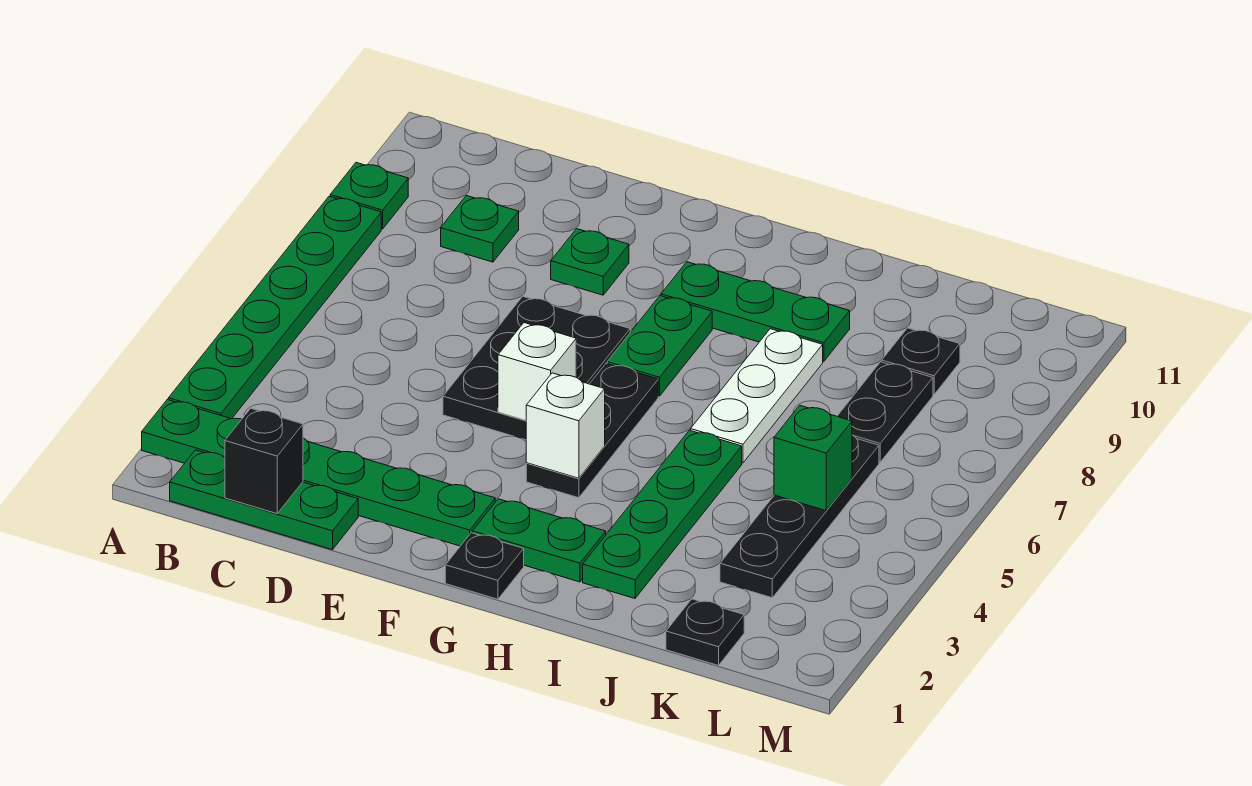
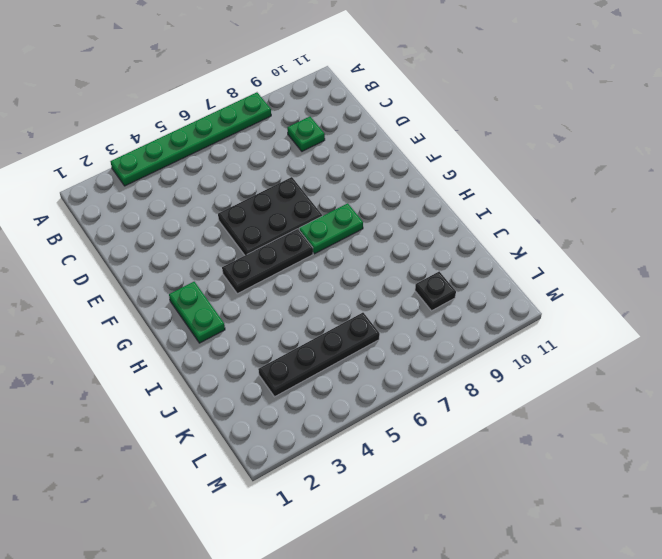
none -> green 1x6 plate [142,400,495,546]
none -> green 1x1 plate [330,163,408,229]
none -> green 1x3 plate [170,450,358,550]

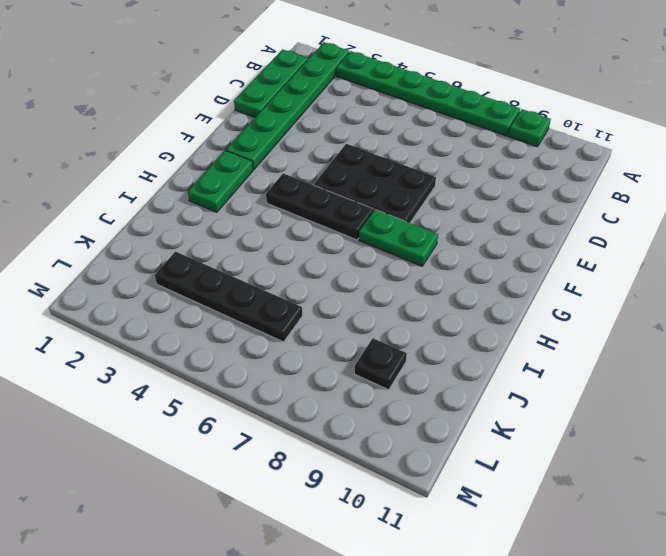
none -> green 1x1 plate [441,196,519,262]
none -> green 1x1 plate [551,229,629,295]
none -> black 1x1 plate [445,533,524,599]

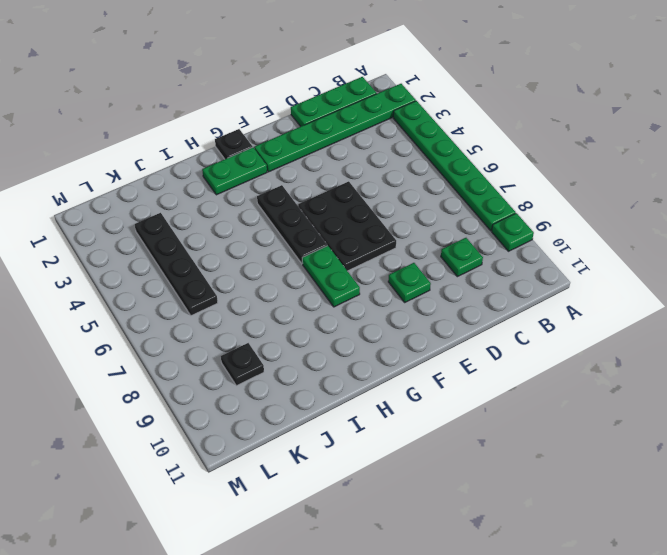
none -> green 1x3 plate [661,262,850,361]
none -> green 1x4 plate [583,430,742,598]
none -> white 1x3 plate [691,329,823,463]

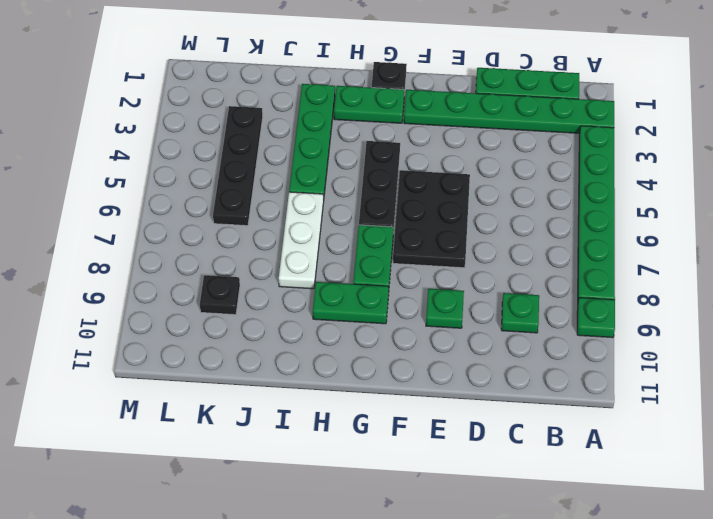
green 1x2 plate [313,282,389,324] -> green 1x3 plate [661,262,850,361]
none -> black 1x1 plate [666,599,744,666]
none -> black 1x2 plate [837,362,933,462]
none -> black 1x1 brick [225,408,303,514]

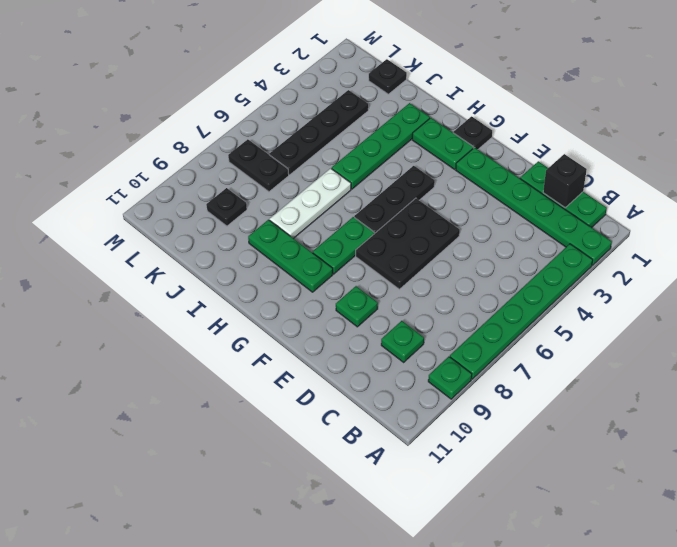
black 1x2 plate [228,139,289,192] -> black 1x2 plate turned to [837,362,933,462]
none -> white 1x1 brick [498,323,576,420]
none -> white 1x1 brick [526,373,605,478]
none -> green 1x1 brick [774,405,852,511]

